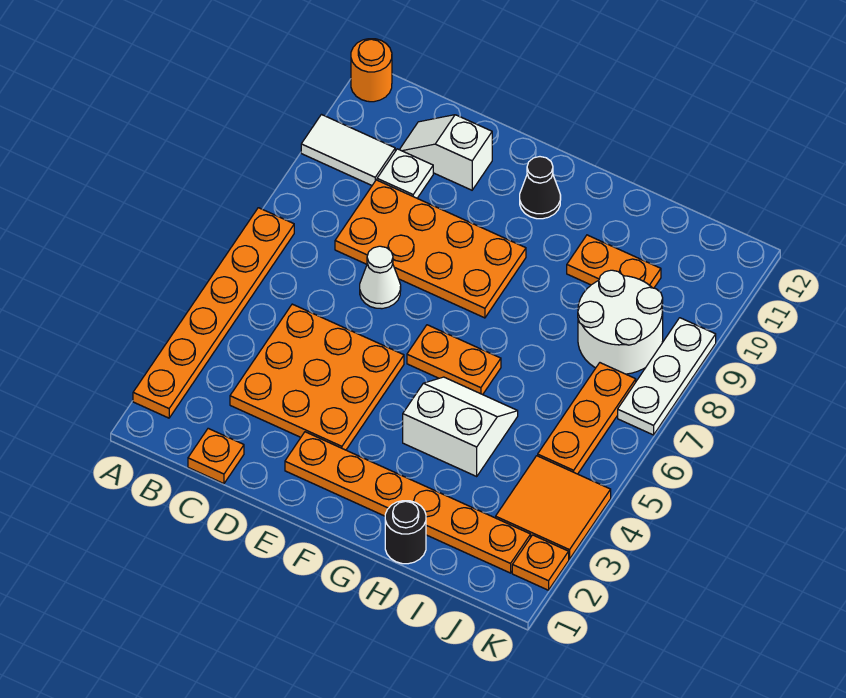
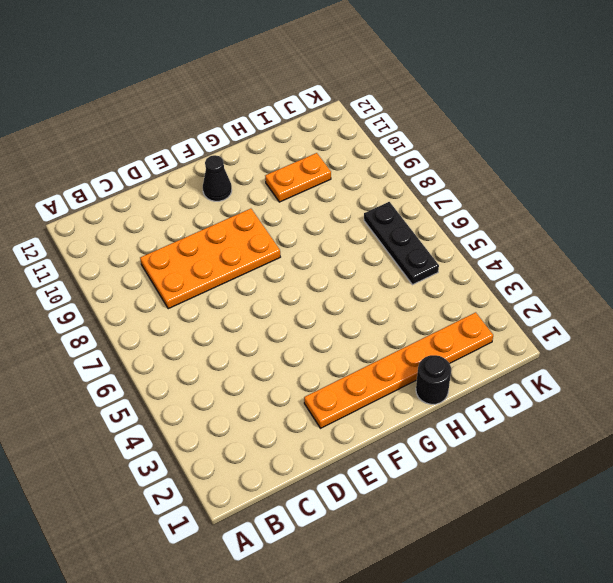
black 1x3 plate [364,202,439,285] -> orange 1x3 plate [538,363,636,474]
none -> orange 1x6 plate [133,208,294,418]
none -> white 1x2 tile [301,115,395,185]
none -> orange 1x1 round brick [351,39,392,102]

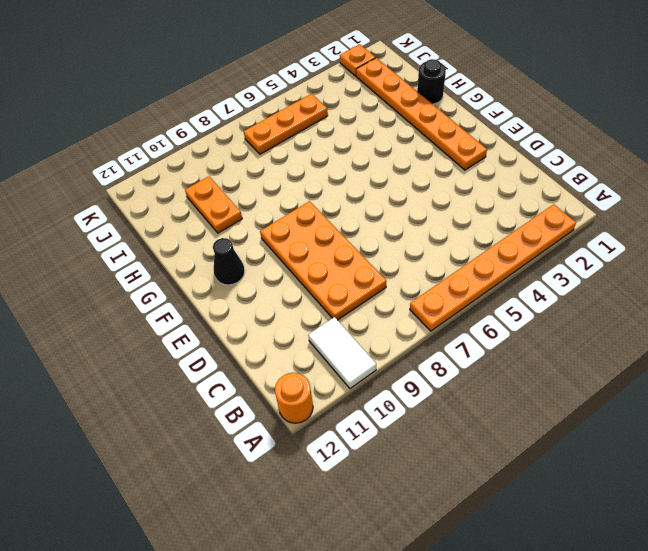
none -> orange 1x1 plate [188,428,244,484]
none -> orange 3x3 plate [230,304,404,450]
none -> white 1x1 plate [377,149,433,198]

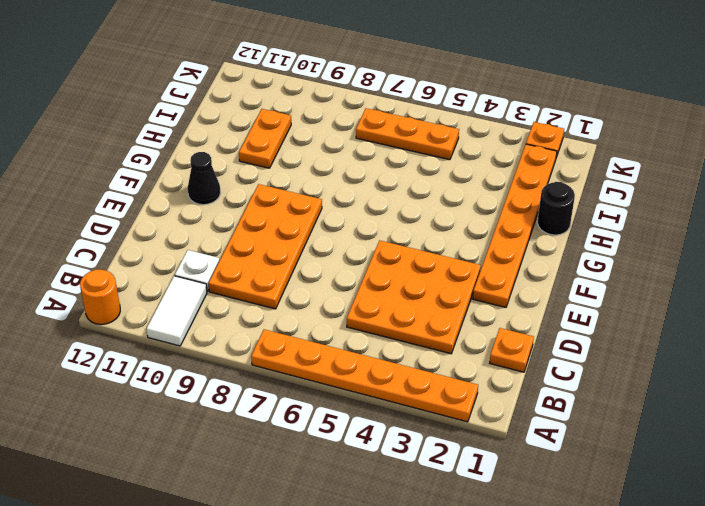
none -> white 1x2 slope [399,115,492,190]
none -> white 1x1 cone [360,246,401,309]
none -> orange 1x2 plate [407,325,501,395]

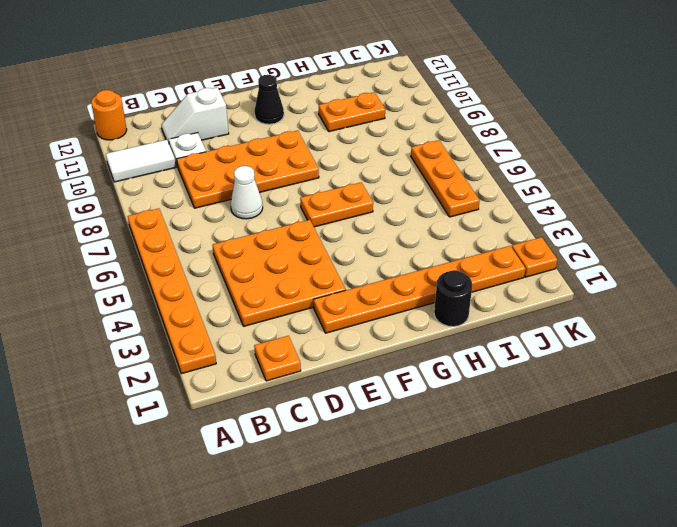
none -> white 2x2 slope [403,377,518,476]
none -> white 2x2 round brick [578,270,663,374]
none -> orange 2x2 tile [496,456,611,559]

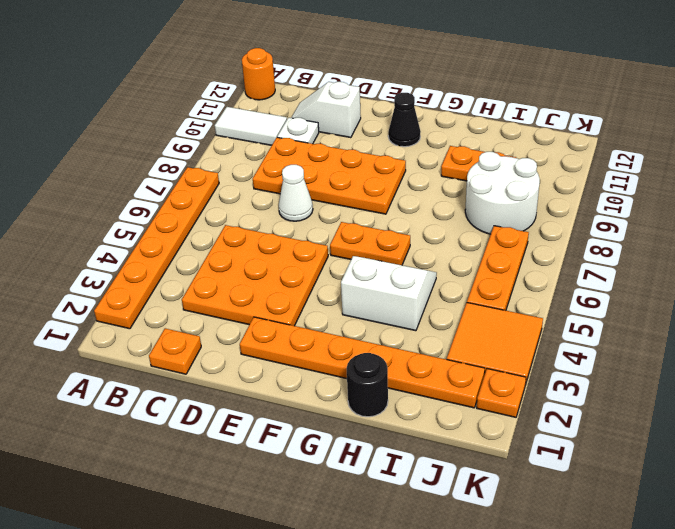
none -> white 1x3 plate [618,318,716,435]

